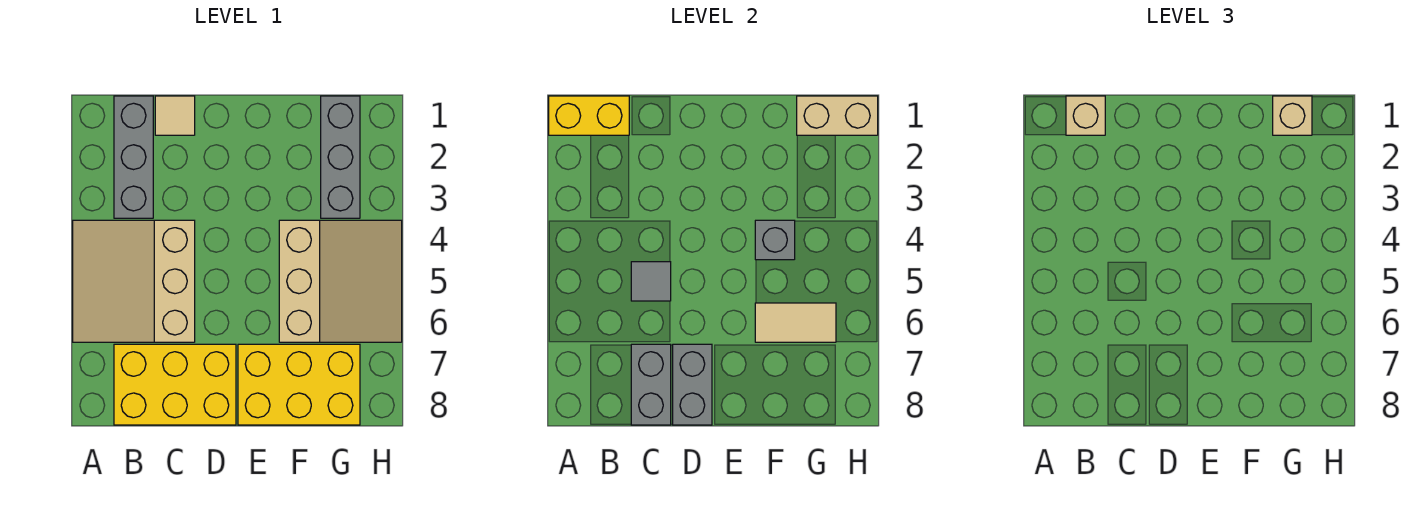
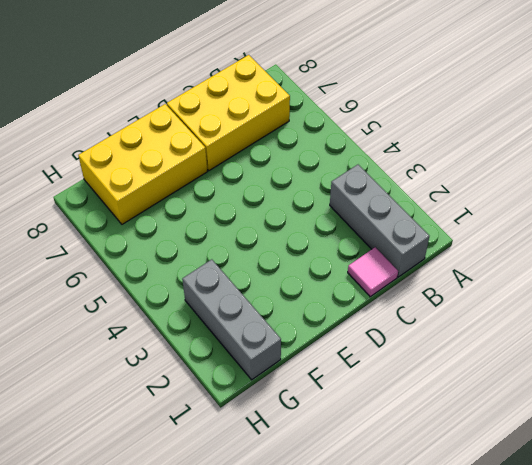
pink 1x1 tile [348,247,398,297] -> tan 1x1 tile [155,96,195,135]
none -> tan 3x3 slope [73,220,195,342]
none -> tan 3x3 slope [279,220,402,342]
none -> yellow 1x2 brick [549,96,629,135]

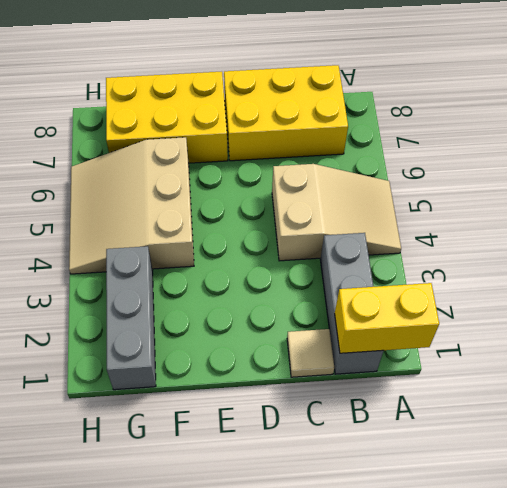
tan 2x3 slope [272,164,401,261] -> tan 3x3 slope [73,220,195,342]
none -> grey 1x1 tile [631,262,671,301]
none -> grey 1x2 brick [631,344,671,425]
none -> grey 1x2 brick [673,344,712,425]

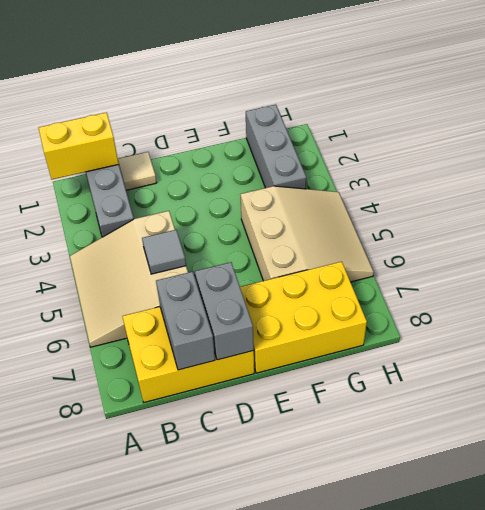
none -> grey 1x1 brick [755,220,795,260]
none -> tan 1x2 tile [755,303,836,342]
none -> tan 1x2 brick [797,96,878,135]

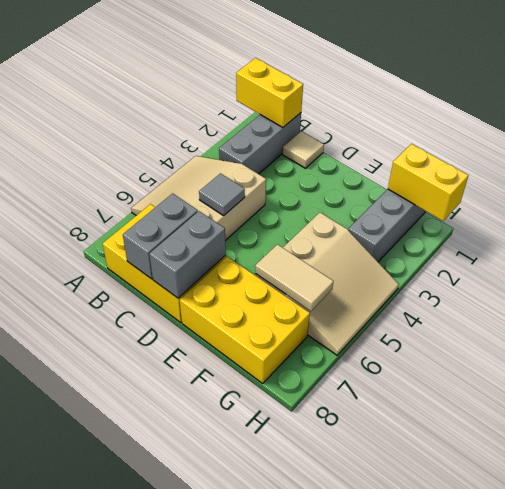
yellow 1x2 brick [388,144,468,221] -> tan 1x2 brick [797,96,878,135]
none -> grey 1x1 brick [755,220,795,260]
none -> tan 1x1 brick [1066,96,1105,135]
none -> tan 1x1 brick [1273,96,1312,135]

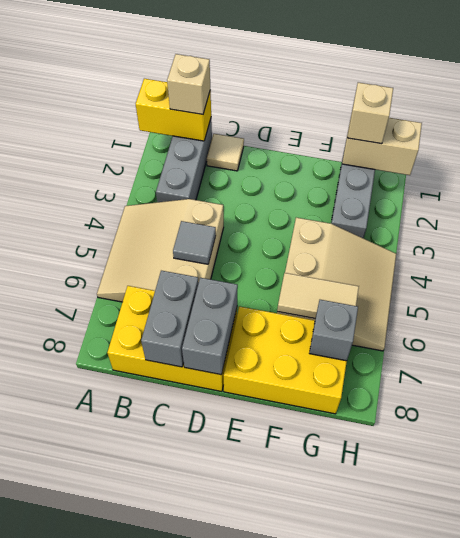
grey 1x1 brick [310,300,358,361] -> grey 1x1 brick moved to [755,220,795,260]

